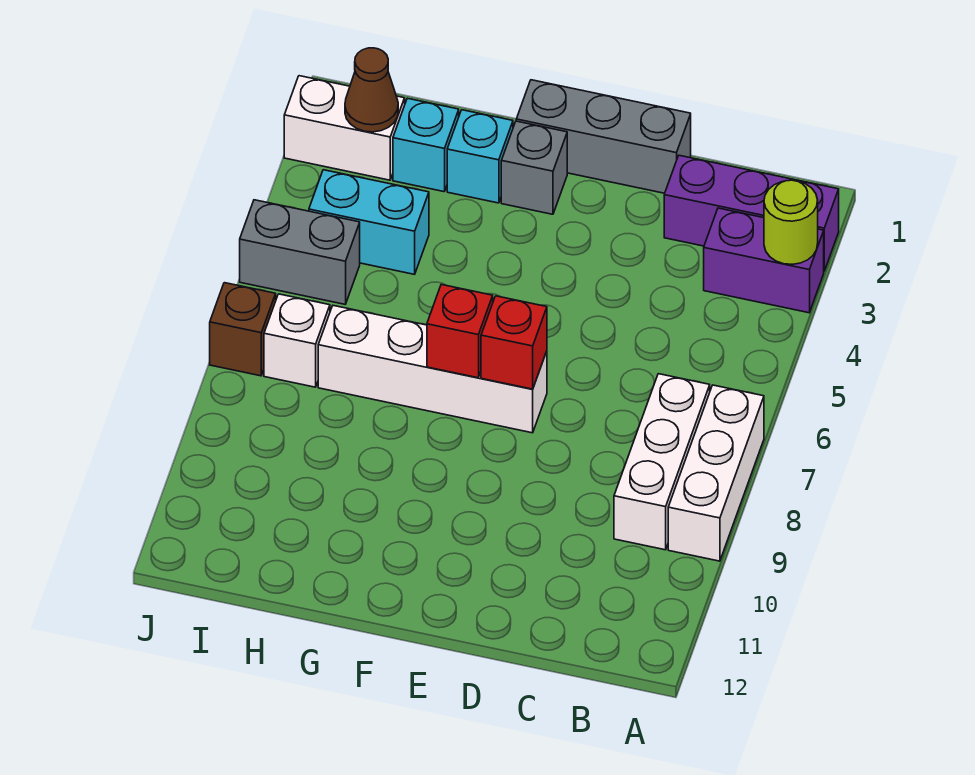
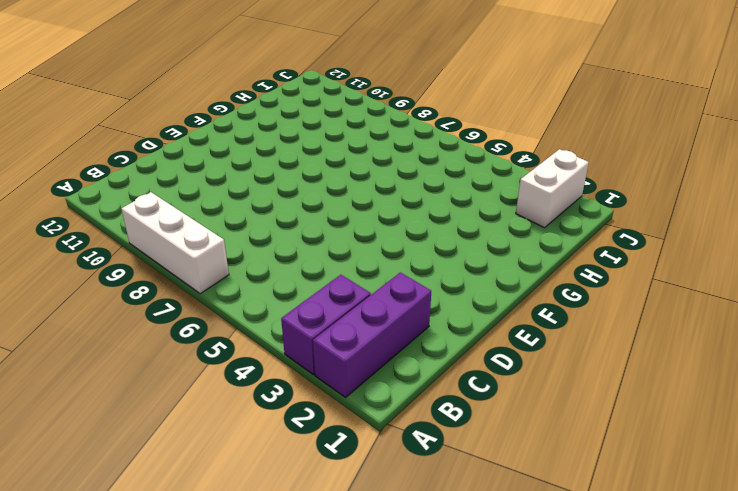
none -> white 1x3 brick [614,374,710,550]
none -> grey 1x3 brick [516,80,691,193]
none -> white 1x4 brick [318,306,547,433]

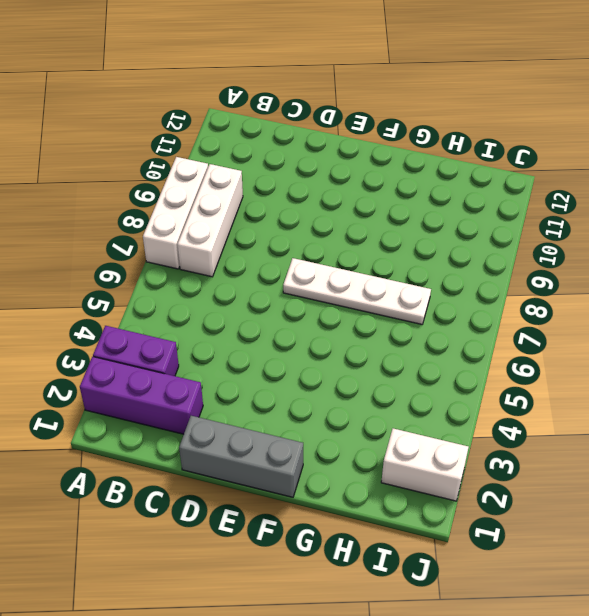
white 1x4 plate [283,258,431,324] -> white 1x4 brick [318,306,547,433]
none -> grey 1x1 brick [501,121,567,214]
none -> cyan 1x1 brick [447,110,513,203]
none -> cyan 1x1 brick [393,98,459,192]

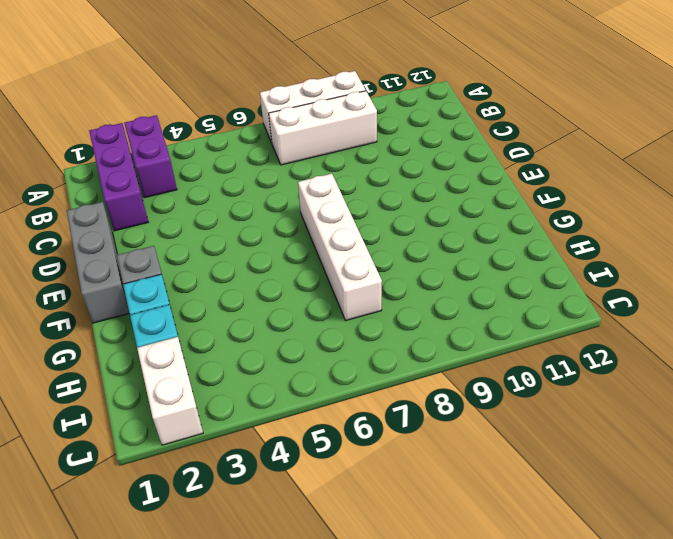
none -> cyan 1x2 brick [309,170,429,274]
none -> grey 1x2 brick [240,200,360,304]
none -> white 1x1 brick [264,294,330,387]

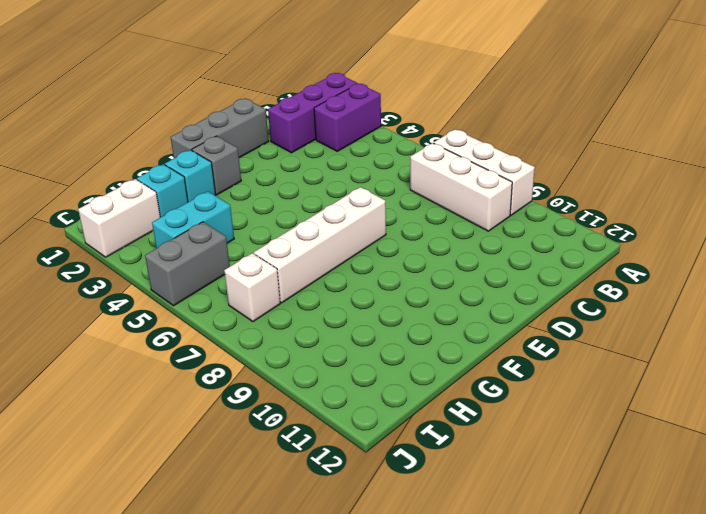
none -> brown 1x1 brick [210,283,276,376]
none -> lime 1x1 round brick [764,180,818,264]
none -> red 1x1 brick [481,296,547,389]

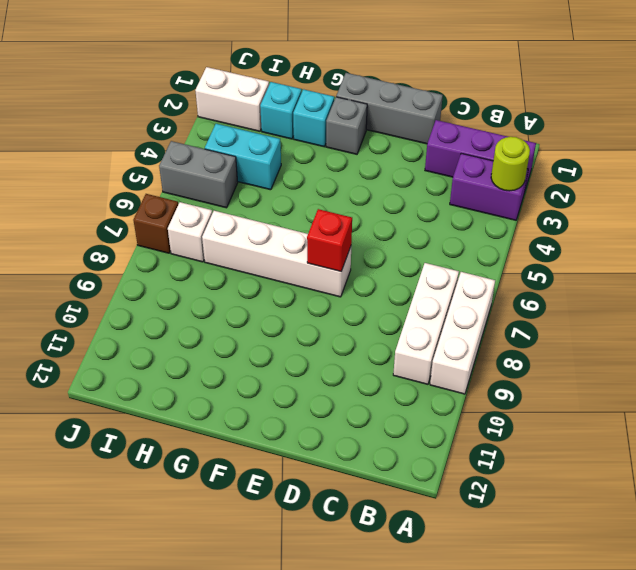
none -> red 1x1 brick [427,285,493,378]
none -> brown 1x1 cone [345,48,398,132]

